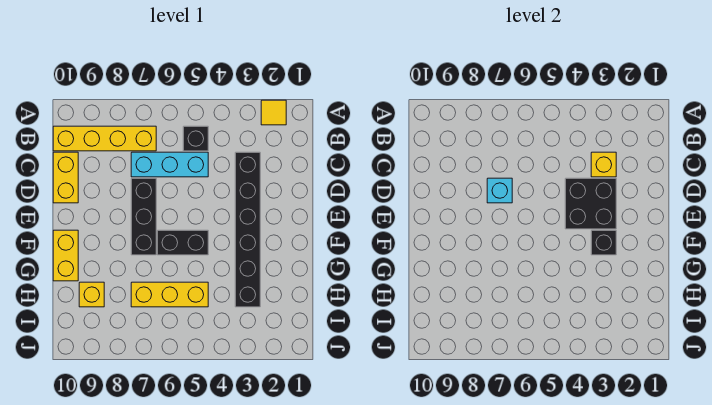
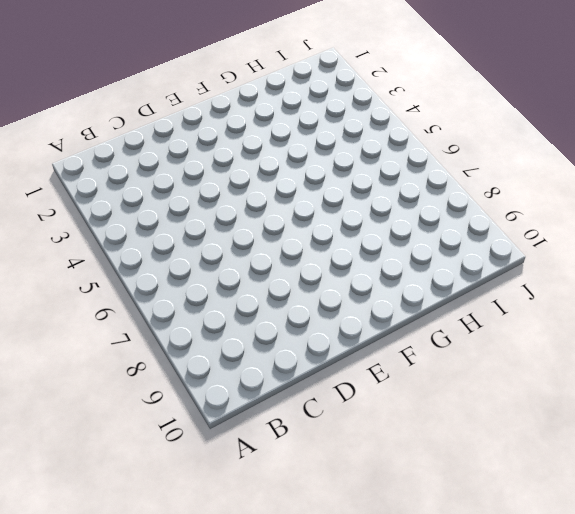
none -> yellow 1x1 tile [261,100,286,125]
none -> black 1x1 brick [183,126,208,151]
none -> yellow 1x4 brick [53,126,156,151]

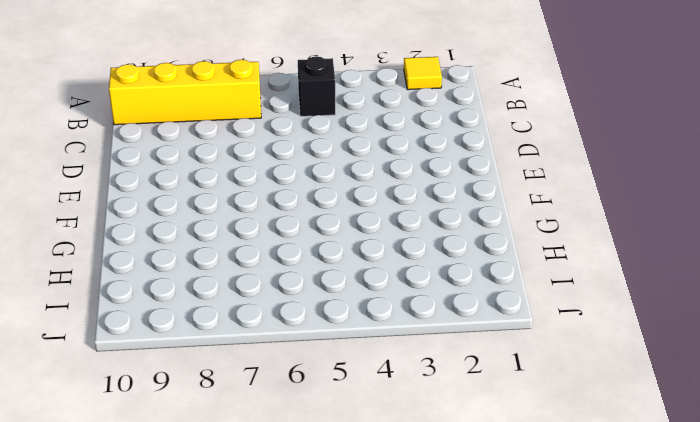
none -> black 1x6 brick [235,152,260,307]
none -> cyan 1x3 brick [131,152,208,177]
none -> yellow 1x2 brick [53,152,78,203]

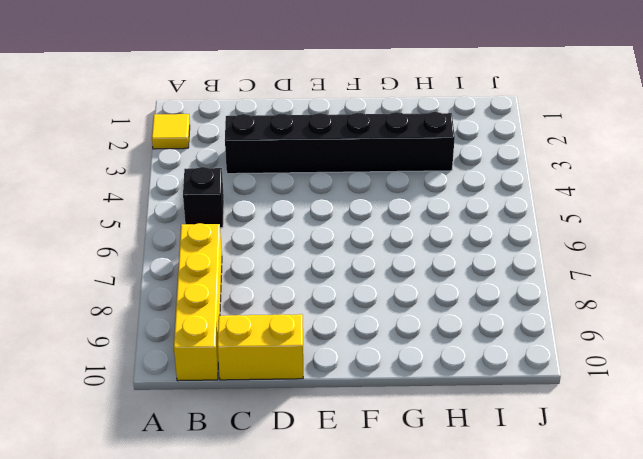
none -> cyan 1x3 brick [131,152,208,177]
none -> black 1x3 brick [131,178,156,255]
none -> black 1x2 brick [157,230,208,255]

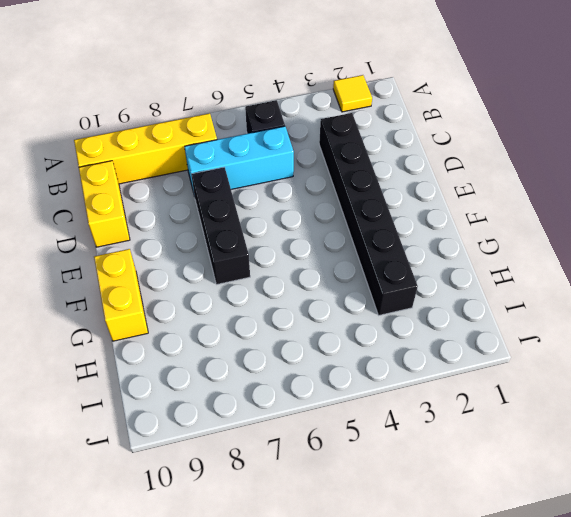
none -> black 1x2 brick [157,230,208,255]
none -> yellow 1x3 brick [131,282,208,307]
none -> yellow 1x1 brick [79,282,104,307]

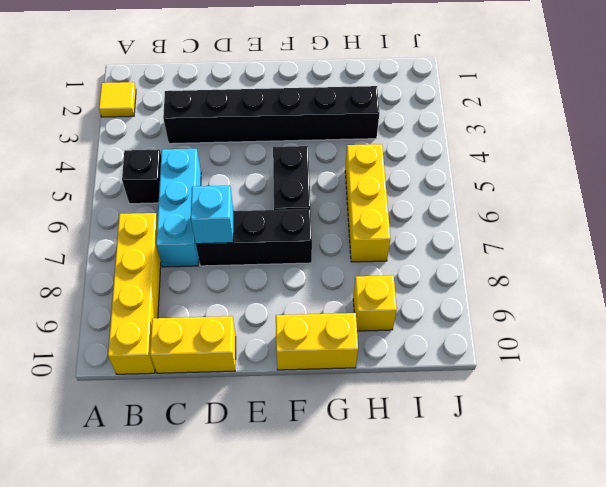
none -> yellow 1x1 brick [591,152,616,177]
none -> black 2x2 brick [565,178,616,229]
none -> black 1x1 brick [591,230,616,255]

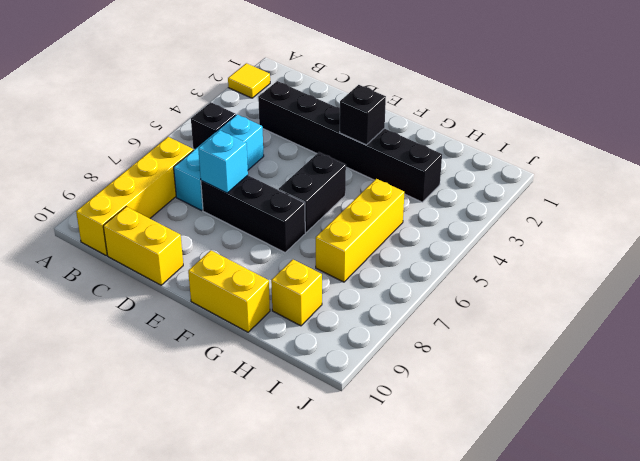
none -> yellow 1x1 brick [591,152,616,177]
none -> black 2x2 brick [565,178,616,229]

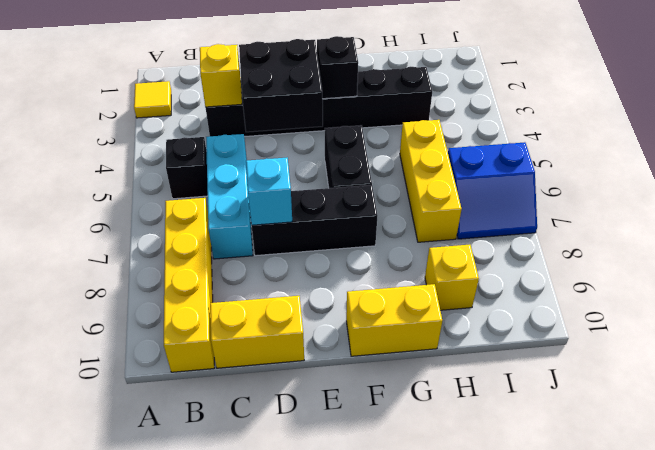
blue 2x2 slope [448,142,537,239] -> none

